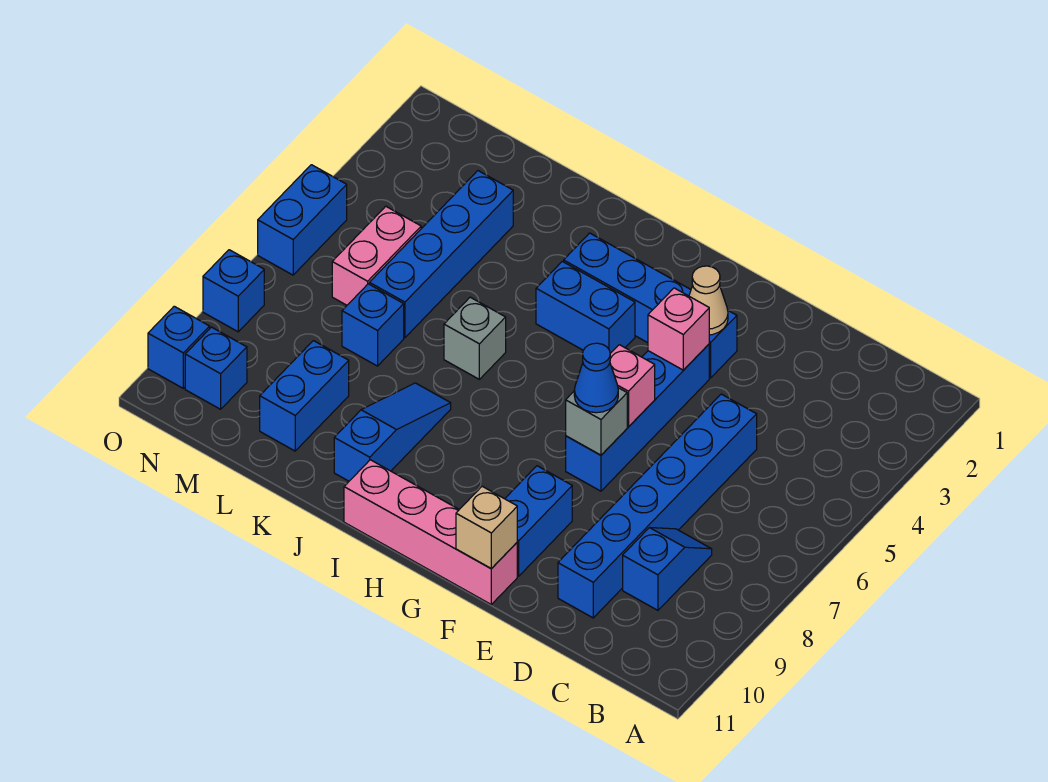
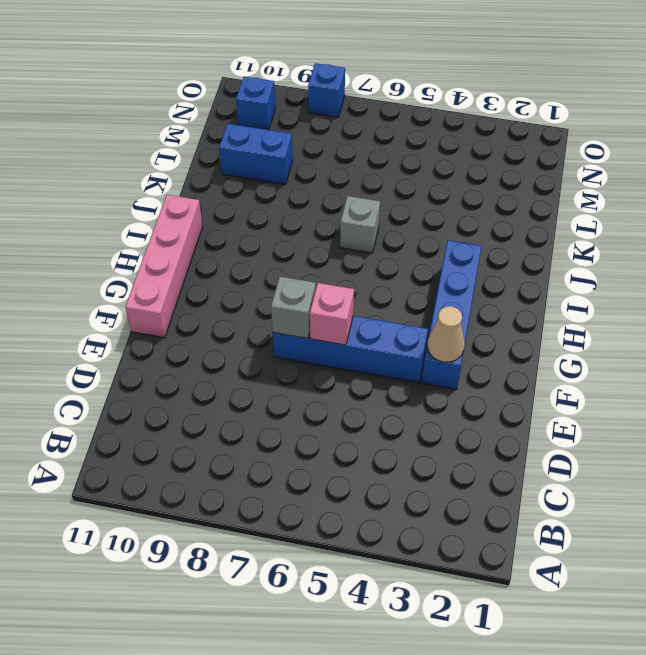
none -> blue 1x2 slope [623,528,712,610]
none -> blue 1x6 brick [558,394,757,618]
none -> blue 1x2 brick [505,466,572,576]

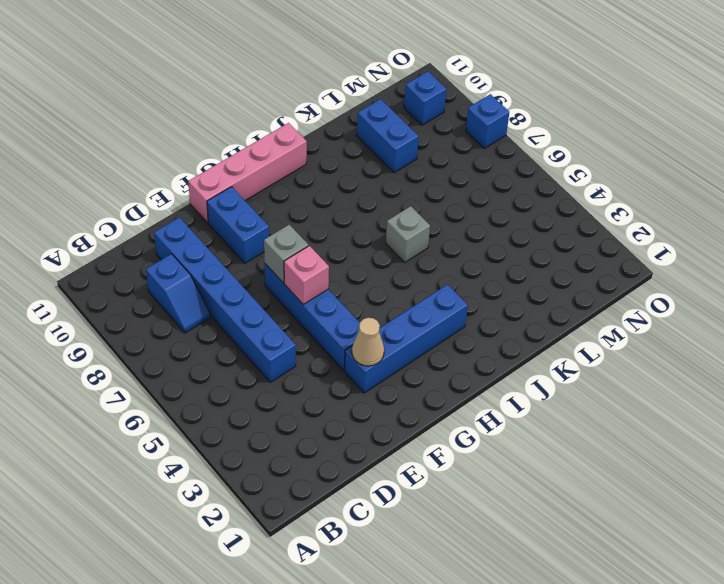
none -> blue 1x2 brick [536,261,635,353]
none -> blue 1x3 slope [334,383,451,481]
none -> blue 1x4 brick [369,171,513,338]

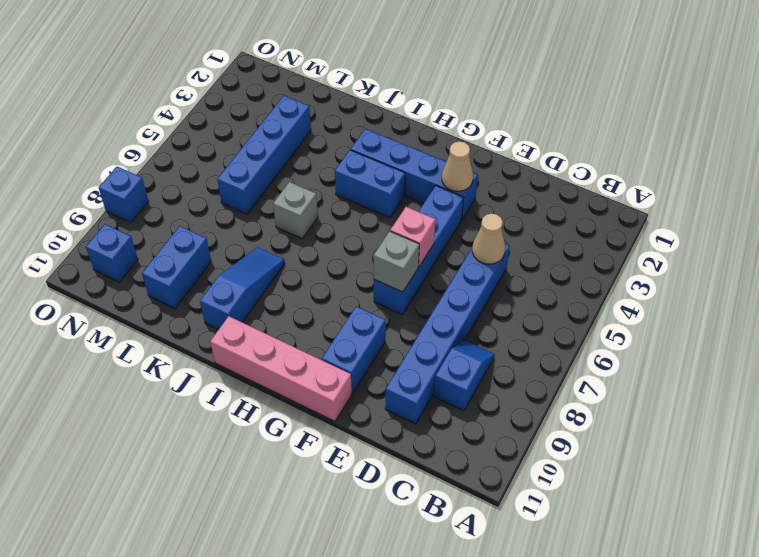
tan 1x1 cone [472,214,505,264] -> none
none -> blue 1x1 brick [342,284,404,366]
none -> pink 1x2 brick [332,206,421,305]
none -> blue 1x2 brick [258,165,347,275]

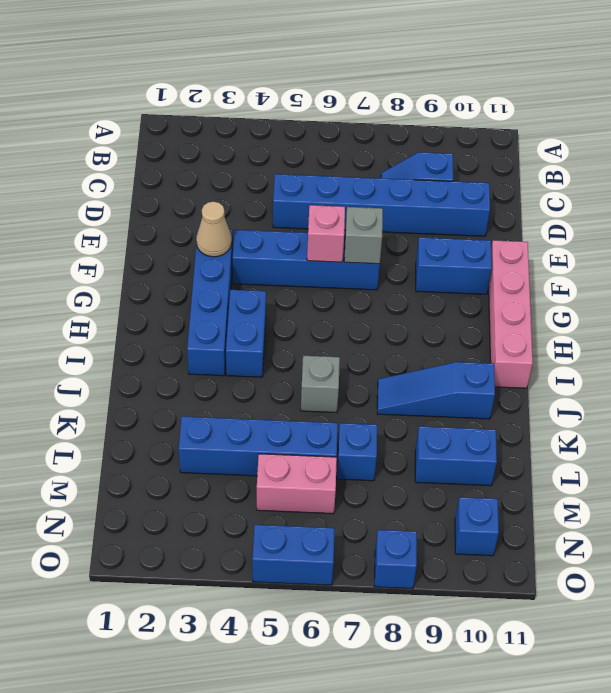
none -> blue 1x1 brick [148,306,210,388]
none -> pink 1x1 brick [648,288,709,370]
none -> tan 1x1 brick [456,486,517,569]

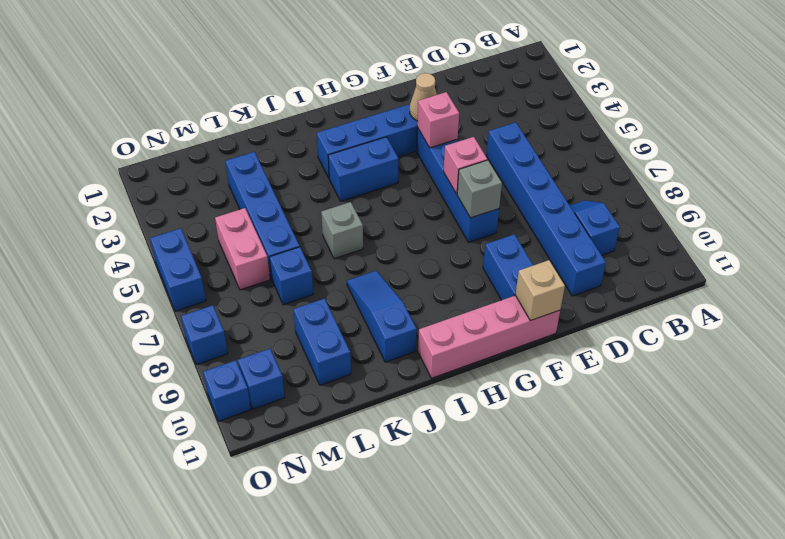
none -> blue 1x1 cone [574,343,618,413]

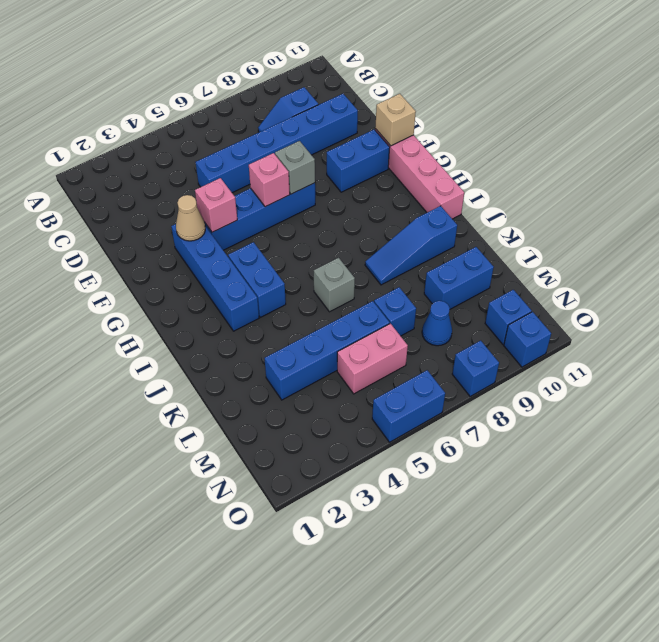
blue 1x1 cone [422,301,452,346] -> blue 1x1 cone moved to [574,343,618,413]

